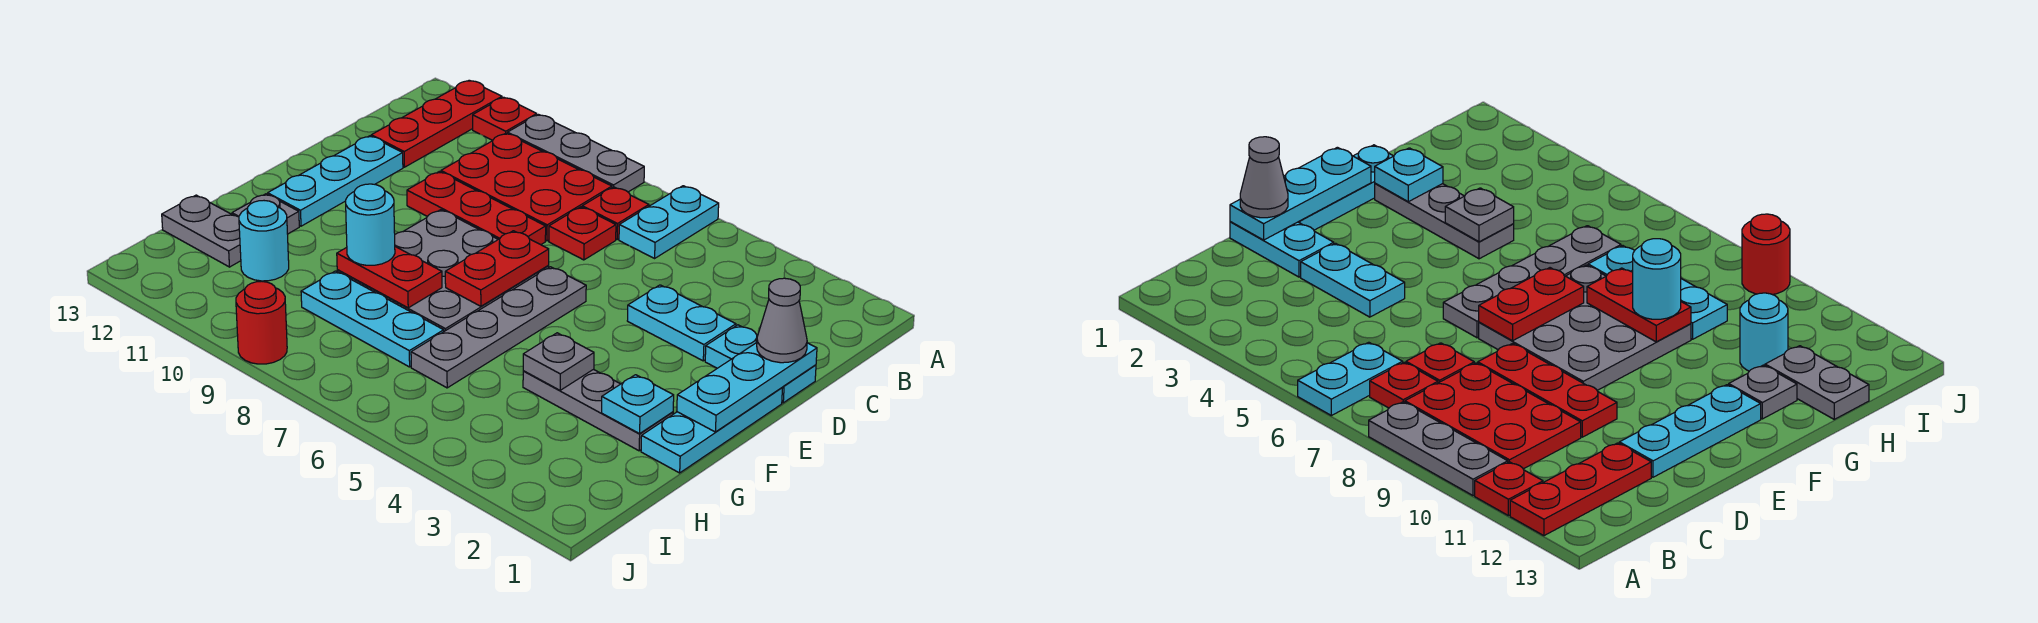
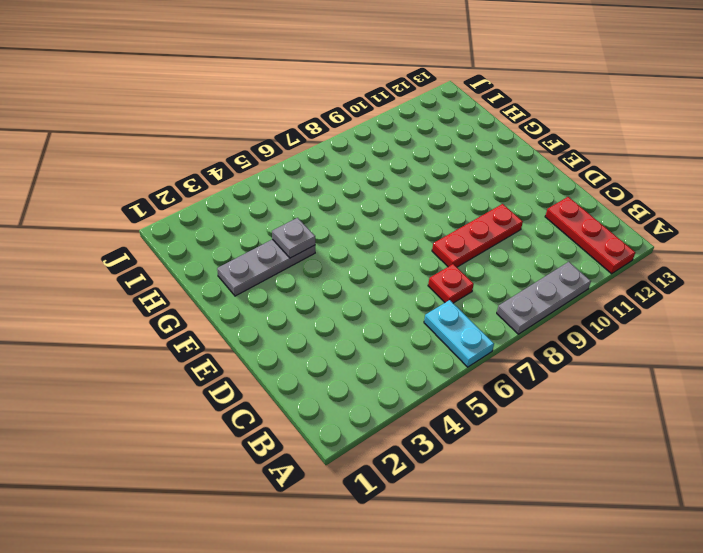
none -> red 1x1 plate [473,97,537,141]
none -> red 1x1 plate [582,187,649,239]
none -> red 2x3 plate [441,133,612,241]

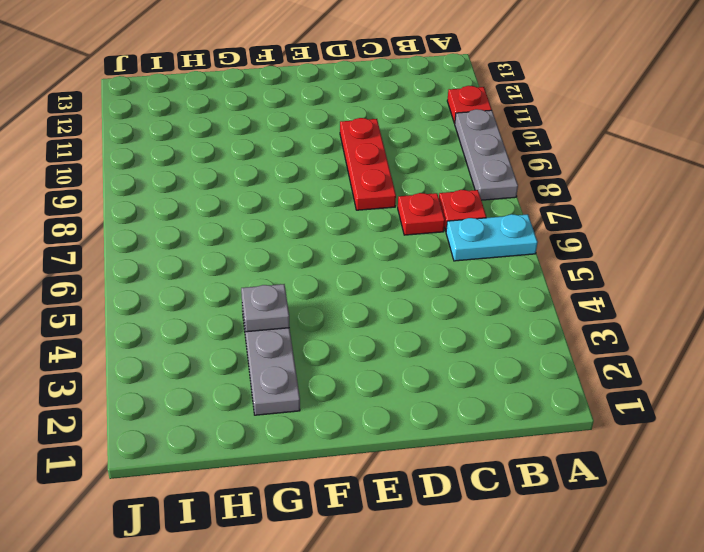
none -> red 1x3 plate [371,80,502,167]
none -> red 2x3 plate [441,133,612,241]
none -> cyan 1x2 plate [705,325,816,403]

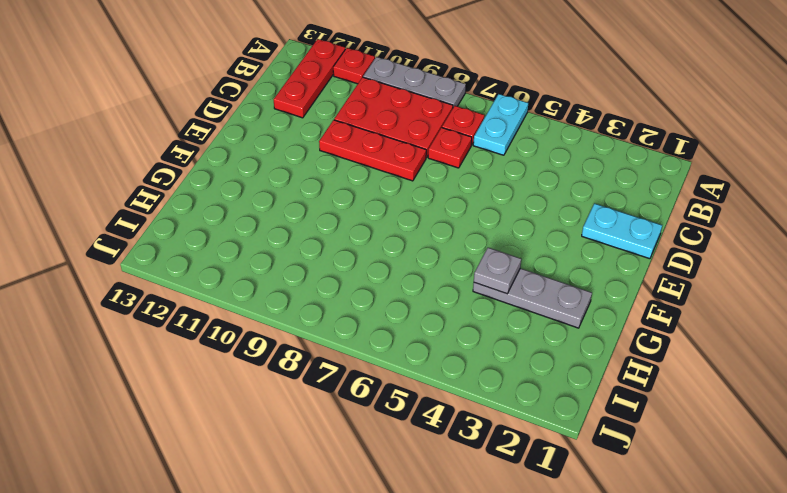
none -> cyan 1x2 plate [627,285,736,361]
none -> cyan 1x3 plate [268,136,403,226]
none -> cyan 1x3 plate [641,388,782,473]

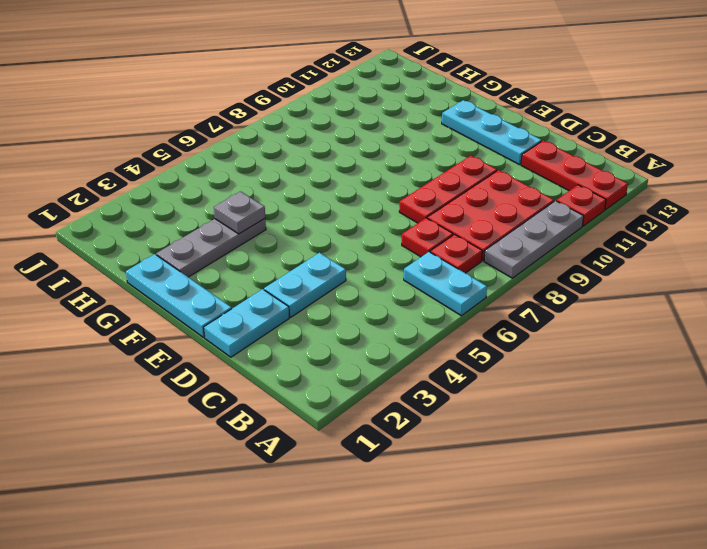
none -> grey 1x4 plate [411,267,586,388]
none -> grey 3x3 plate [337,210,549,331]
none -> grey 1x1 plate [232,194,299,234]

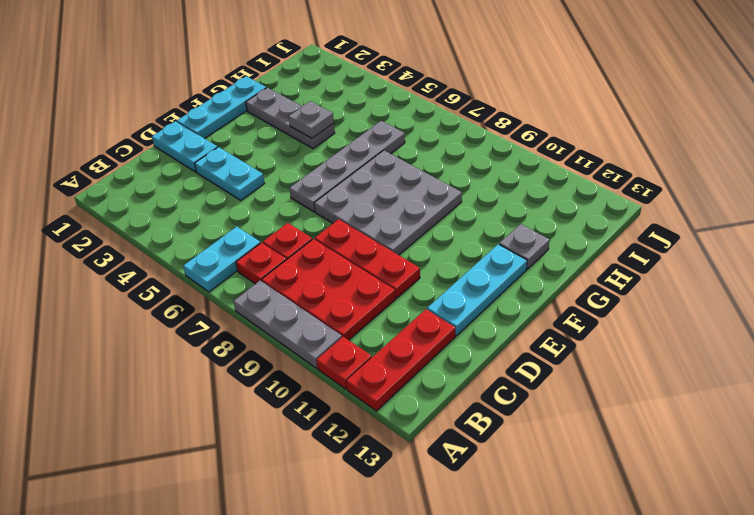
none -> cyan 1x3 plate [301,271,444,367]
none -> cyan 1x1 round brick [239,201,289,281]
none -> grey 1x2 plate [162,195,241,267]

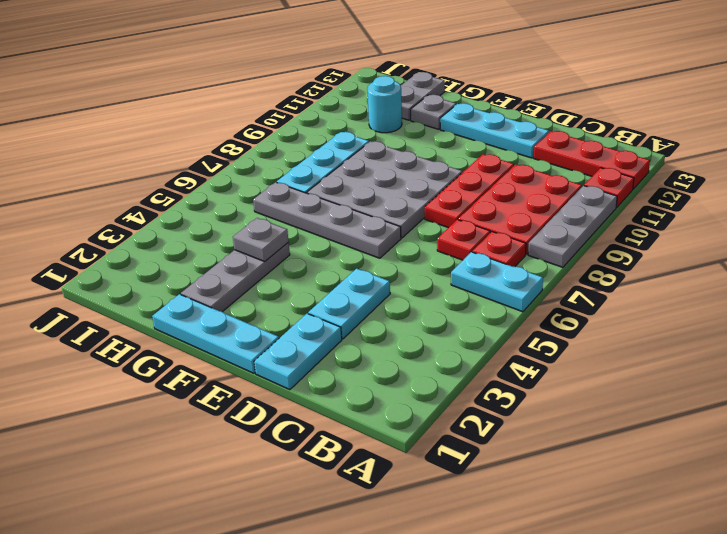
none -> red 1x1 round brick [236,281,287,364]
none -> cyan 1x3 plate [677,343,817,432]
none -> red 1x2 plate [445,231,549,306]

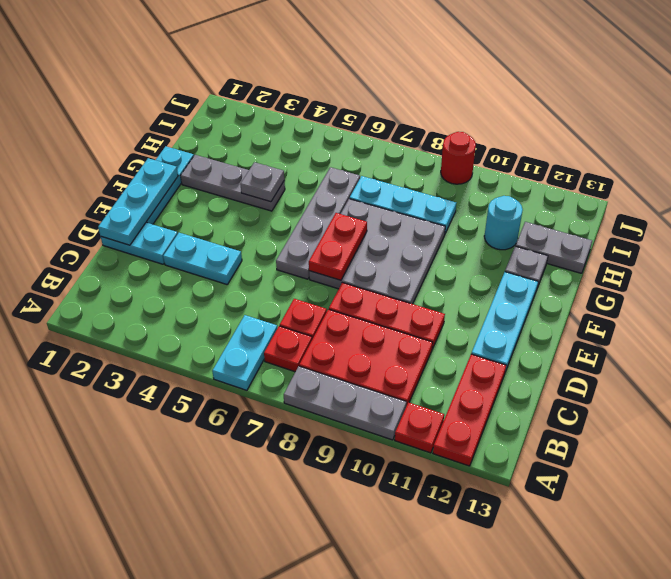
none -> cyan 1x1 plate [602,375,674,434]
none -> red 1x2 plate [337,247,442,308]
none -> grey 1x1 cone [757,278,807,363]

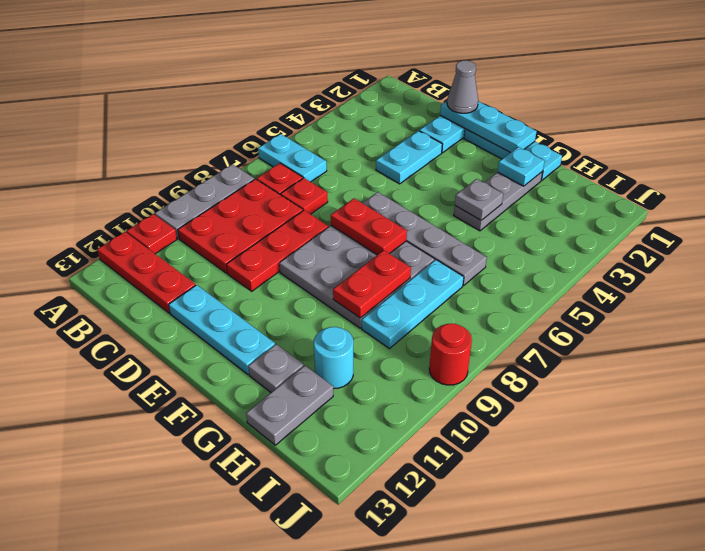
none -> cyan 1x1 round brick [346,184,395,265]

